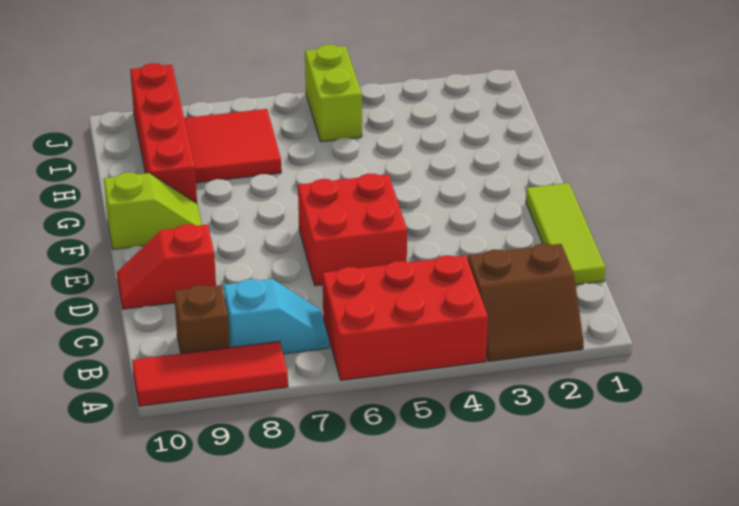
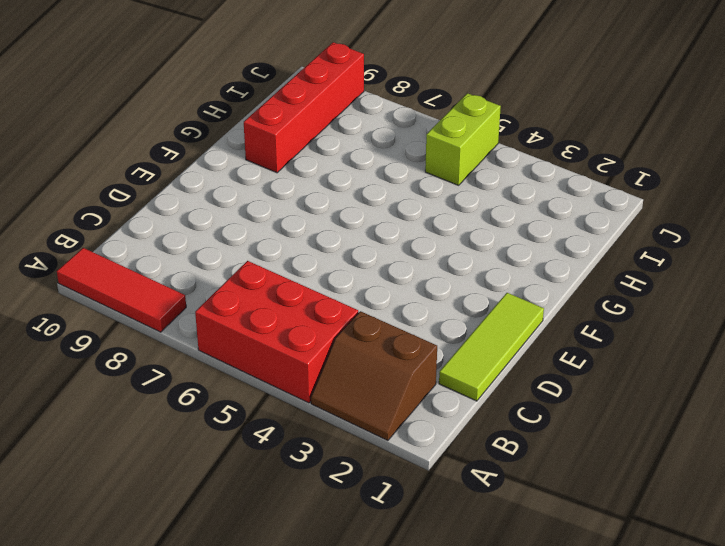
none -> cyan 1x2 slope [224,279,329,354]
none -> brown 1x1 brick [174,285,230,354]
none -> red 2x2 brick [298,174,407,286]

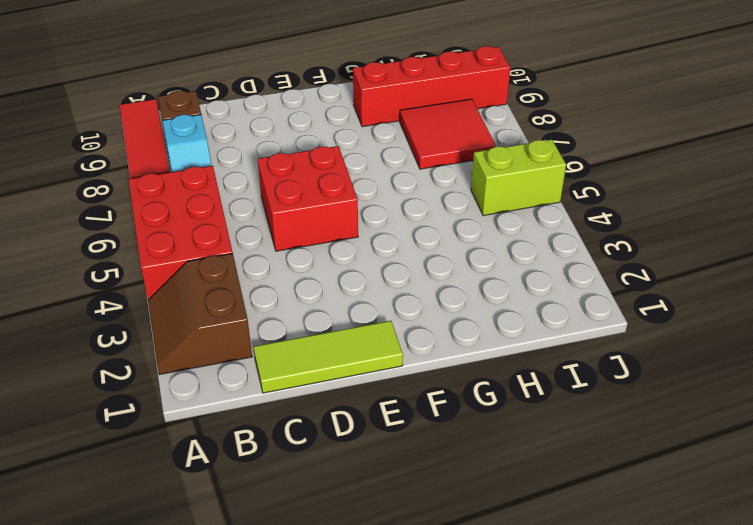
none -> red 1x2 slope [117,224,216,309]
none -> lime 1x2 slope [104,172,202,249]

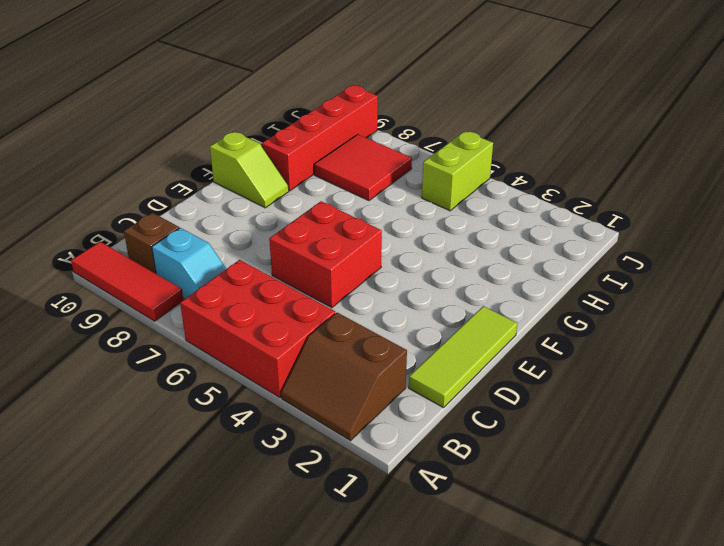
none -> red 1x2 slope [117,224,216,309]

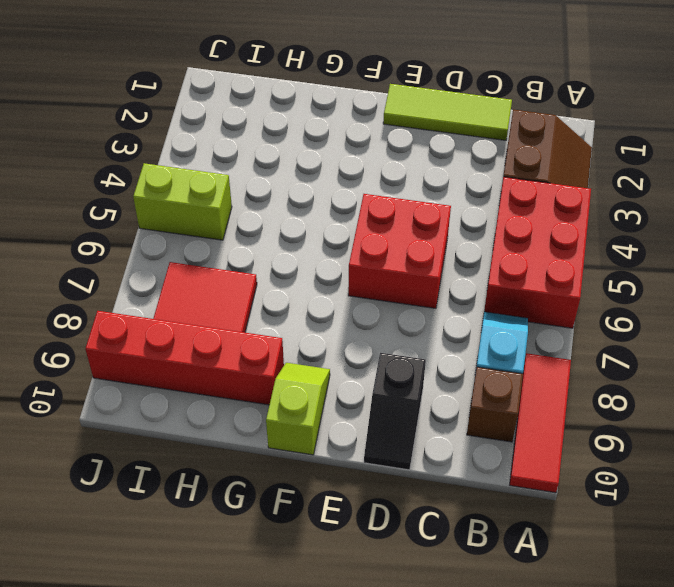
black 1x2 slope [364,353,426,470] -> red 1x2 slope [117,224,216,309]

